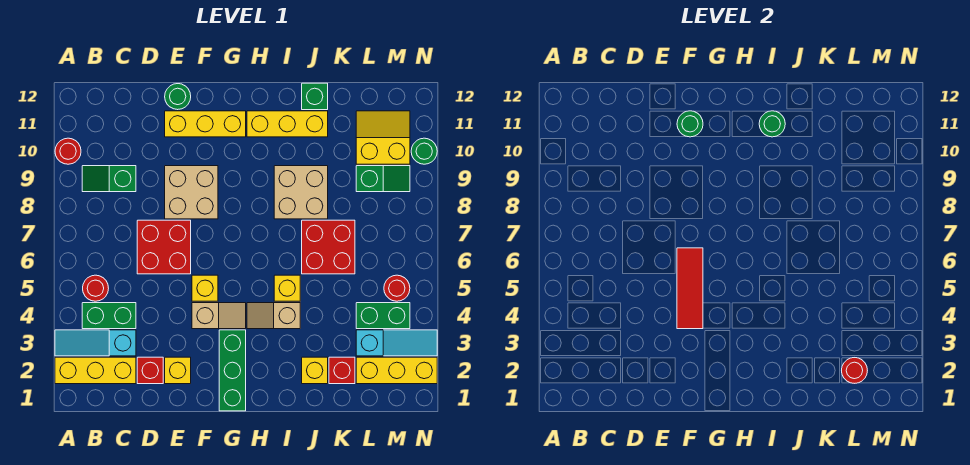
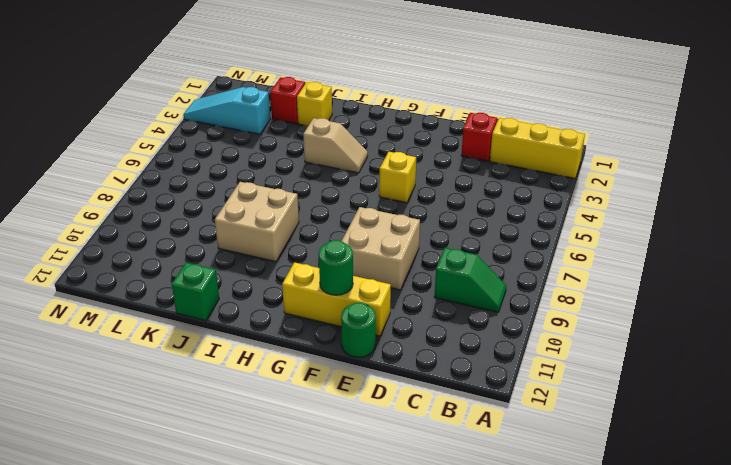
none -> cyan 1x3 slope [55,330,136,356]
none -> red 1x1 round brick [55,138,81,164]
none -> green 1x2 brick [82,303,136,329]
none -> red 1x1 round brick [83,275,109,301]

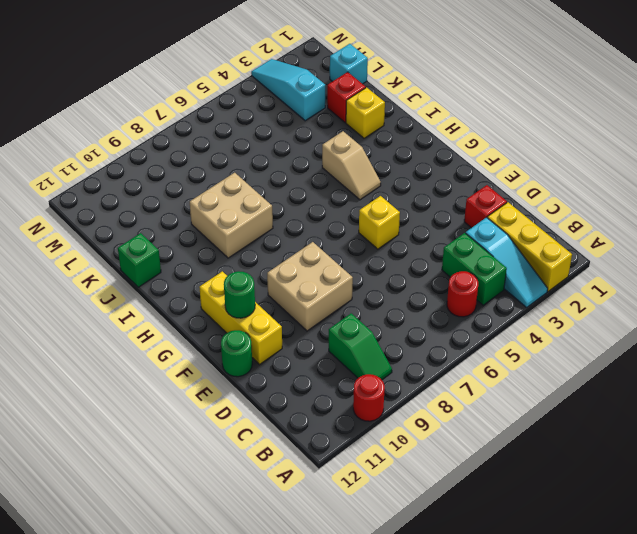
cyan 1x1 brick [330,44,368,84] -> none
none -> red 2x2 brick [137,220,191,274]
none -> yellow 1x1 brick [165,357,191,384]
none -> tan 1x2 slope [192,303,246,329]
none -> green 1x3 brick [219,330,246,411]

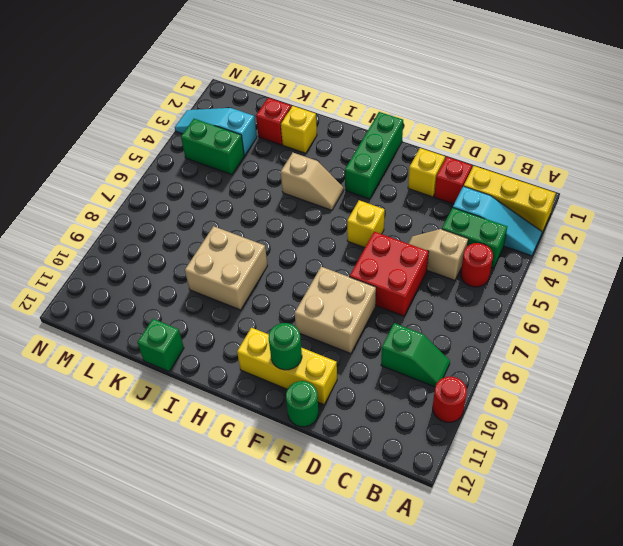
tan 1x2 slope [409,229,468,280] -> tan 1x2 slope moved to [192,303,246,329]
none -> yellow 1x3 brick [247,111,328,137]
none -> yellow 1x1 brick [274,275,300,301]
none -> red 2x2 brick [302,220,355,274]
none -> yellow 1x3 brick [356,357,437,384]

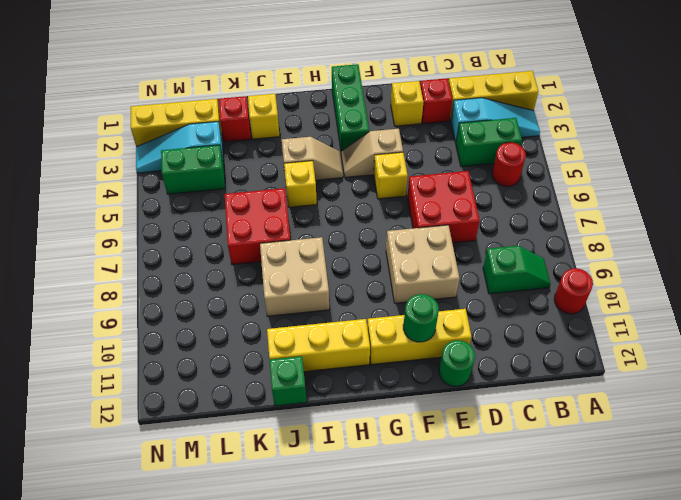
none -> green 1x2 slope [356,166,410,192]
none -> yellow 2x2 slope [356,111,410,164]
none -> red 1x1 round brick [384,275,410,301]
none -> green 1x1 round brick [411,138,437,164]

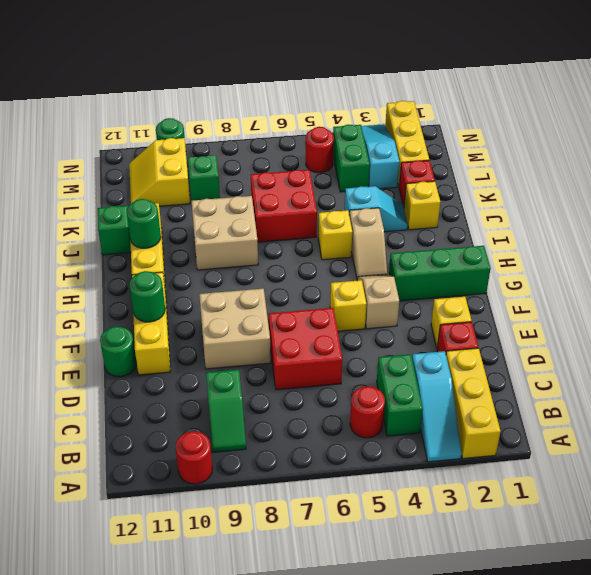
cyan 1x2 slope [345,186,408,232] -> none
none -> red 1x3 tile [677,248,703,329]
none -> red 1x1 round brick [842,358,867,383]

